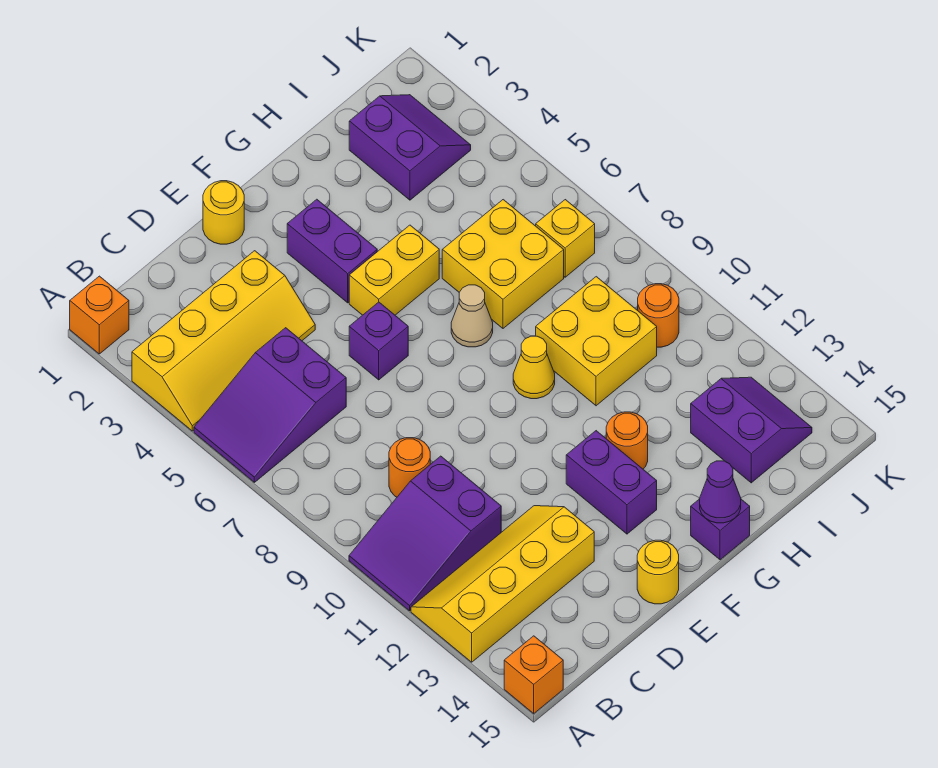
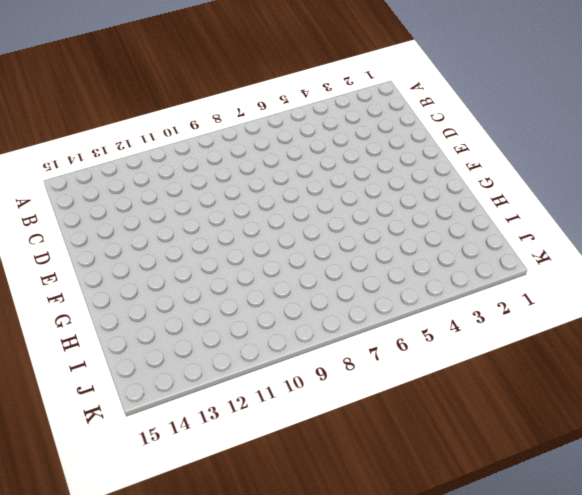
none -> orange 1x1 brick [70,276,129,354]
none -> yellow 2x4 slope [132,251,315,431]
none -> purple 2x3 slope [194,328,346,482]

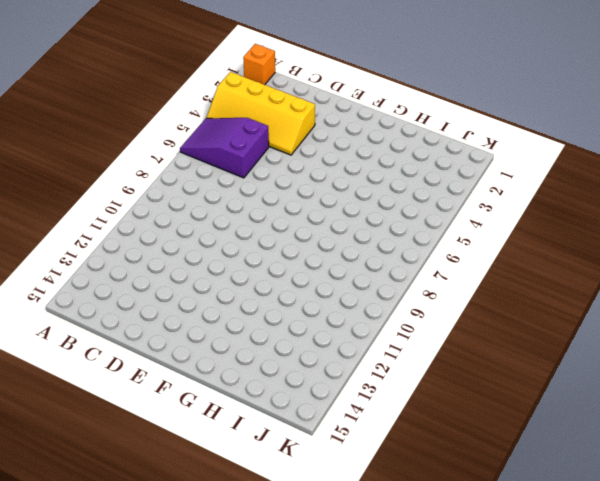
none -> purple 2x3 slope [349,456,501,611]
none -> yellow 2x4 slope [411,506,594,662]
none -> orange 1x1 brick [504,636,563,714]

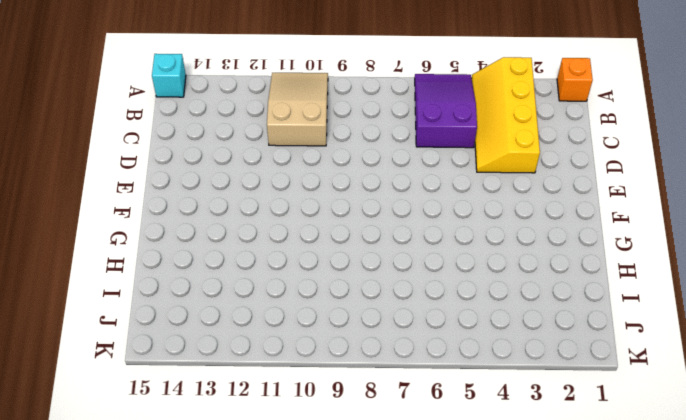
tan 2x3 slope [267,73,328,146] -> purple 2x3 slope [349,456,501,611]
cyan 1x1 brick [152,54,186,97] -> orange 1x1 brick [504,636,563,714]
none -> yellow 2x4 slope [411,506,594,662]
none -> orange 1x1 round brick [389,438,430,497]
none -> yellow 1x1 round brick [203,181,244,244]

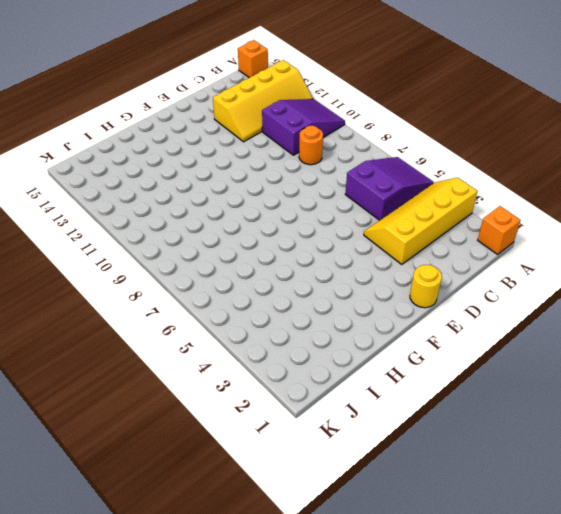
none -> purple 1x1 brick [349,302,408,380]
none -> yellow 1x1 round brick [637,540,679,604]
none -> purple 1x2 brick [287,199,377,303]

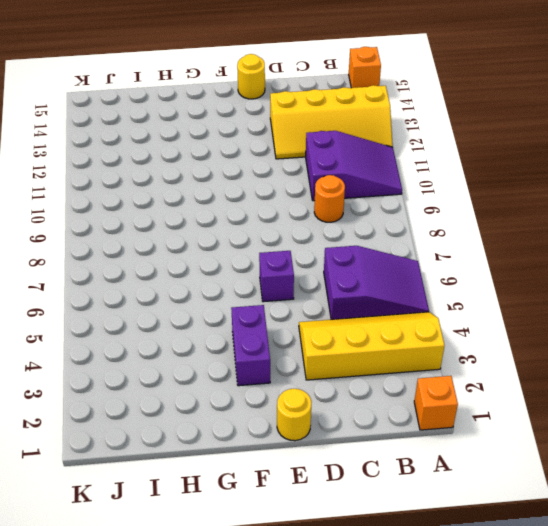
none -> yellow 1x2 brick [349,225,439,315]
none -> purple 1x2 brick [566,431,657,534]
none -> tan 1x1 cone [451,285,493,347]

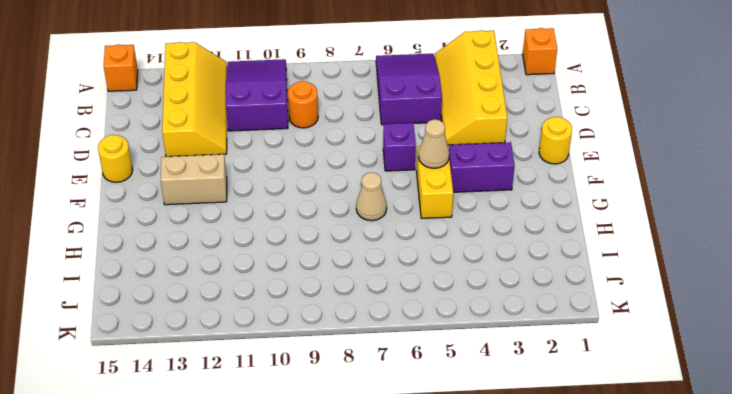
tan 1x1 cone [419,119,449,168] -> none
tan 1x2 brick [161,154,227,205] -> purple 1x2 brick [566,431,657,534]
none -> yellow 1x1 cone [513,336,555,399]
none -> orange 1x1 round brick [606,412,648,469]
none -> purple 1x1 brick [691,499,750,560]

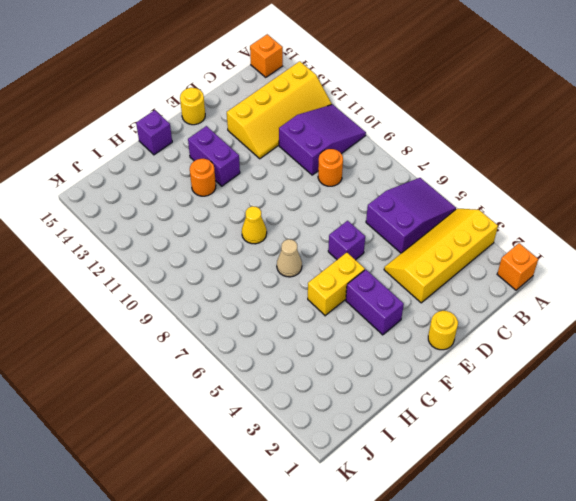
none -> yellow 2x2 brick [442,200,564,328]
none -> yellow 2x2 brick [536,277,657,406]
none -> purple 2x2 slope [349,95,471,200]

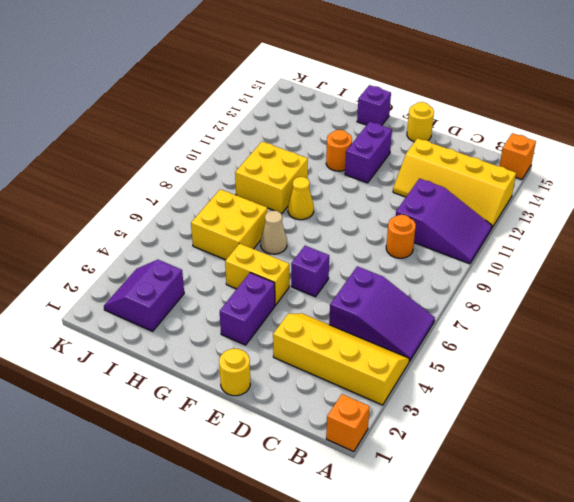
none -> purple 2x2 slope [691,377,812,483]
none -> yellow 1x1 brick [536,200,595,277]
none -> orange 1x1 round brick [638,284,679,347]

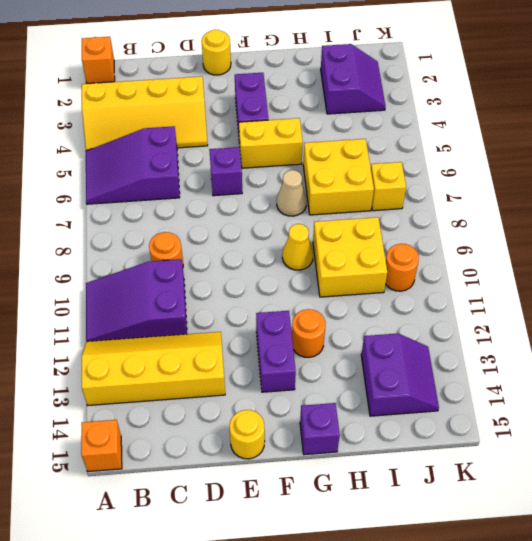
none -> purple 1x1 cone [700,461,741,523]

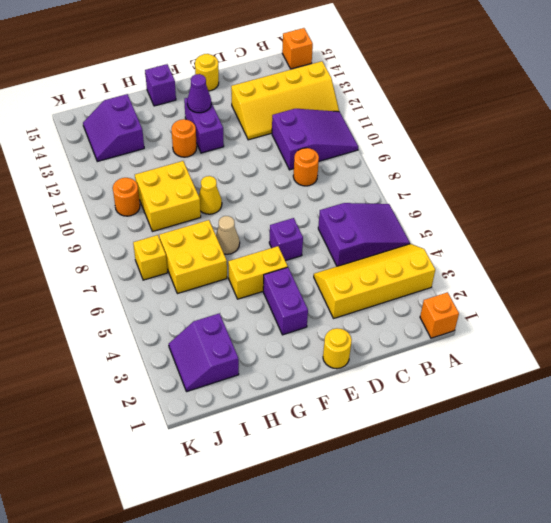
purple 1x1 cone [187,74,211,113] -> purple 1x1 cone moved to [700,461,741,523]

